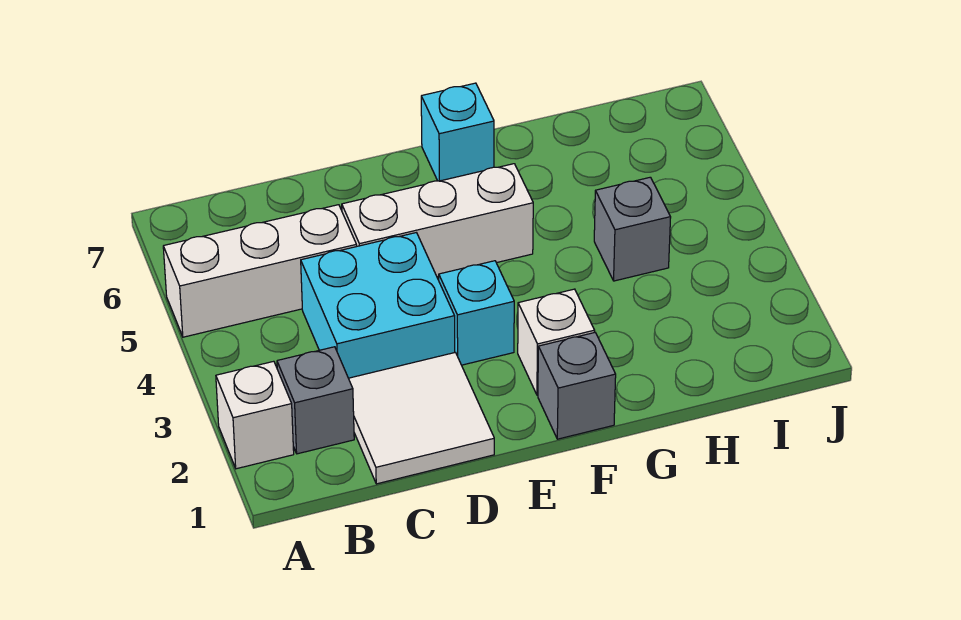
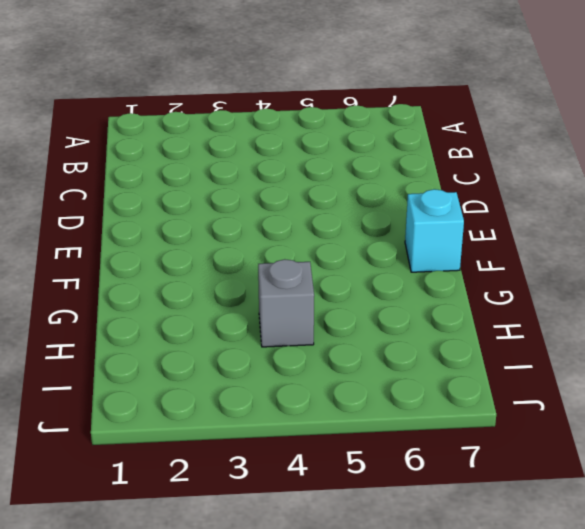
none -> white 1x1 brick [216,361,294,469]
none -> white 1x3 brick [163,205,357,337]

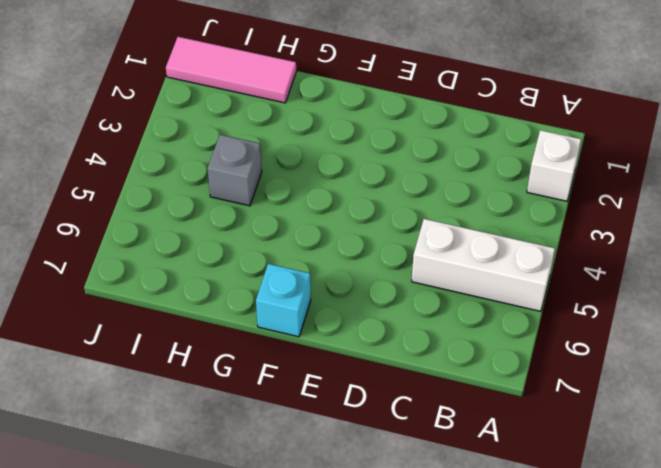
pink 1x3 tile [166,37,296,103] -> none
none -> grey 1x1 brick [277,347,354,454]
none -> white 2x2 tile [349,352,494,484]

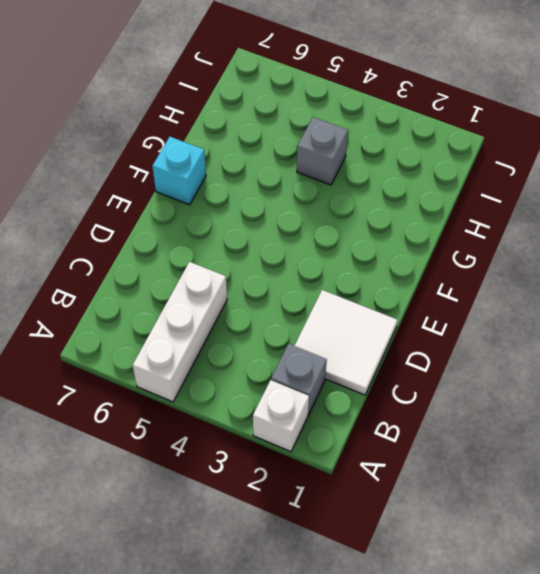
none -> cyan 2x2 brick [301,233,455,378]
none -> white 1x3 brick [342,164,533,277]

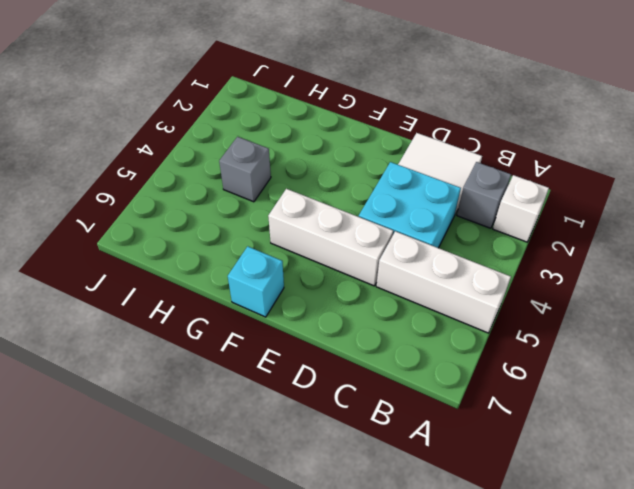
none -> cyan 1x1 brick [439,261,514,365]
none -> grey 1x1 brick [538,332,616,439]

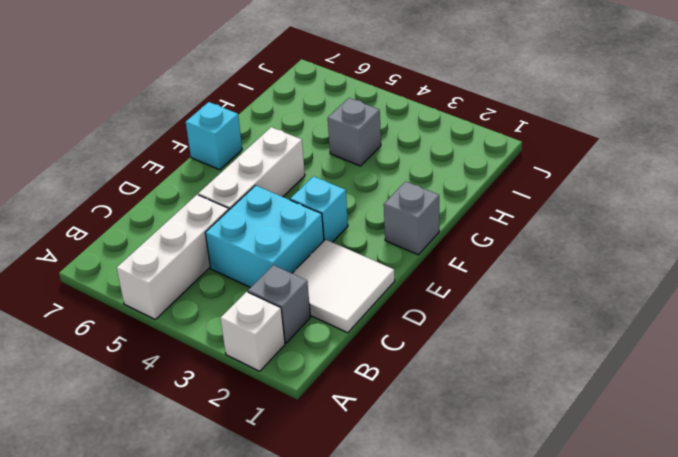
none -> white 1x1 brick [518,289,595,395]

